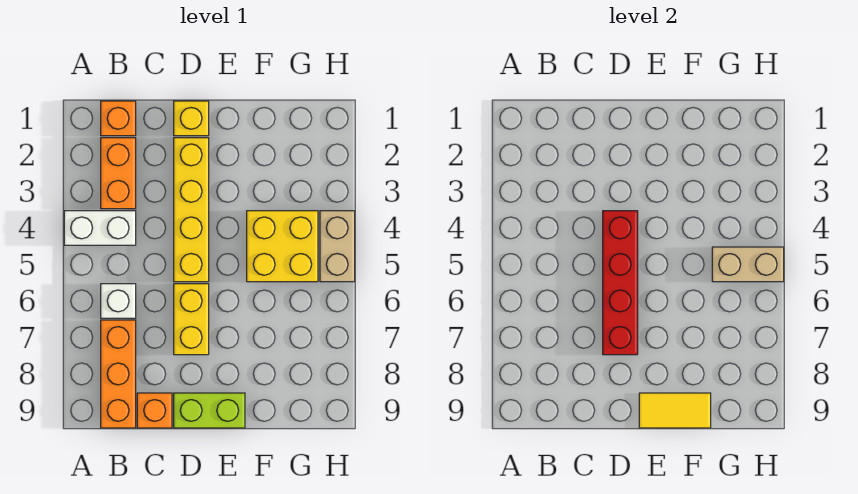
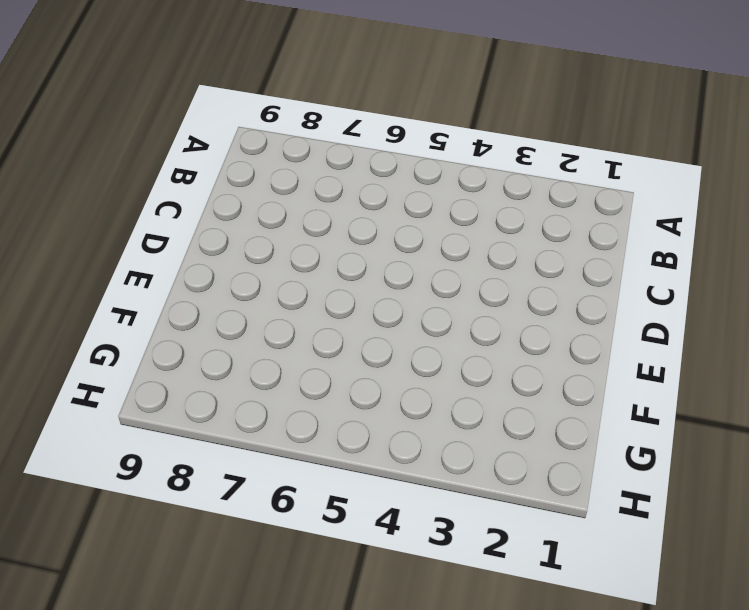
none -> white 1x2 brick [64,211,136,245]
none -> orange 1x1 brick [101,101,136,136]
none -> orange 1x2 brick [101,138,136,209]

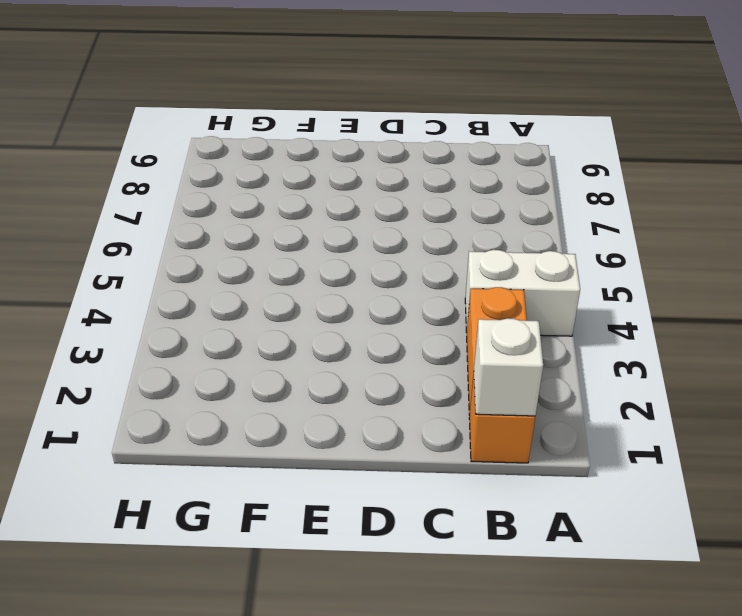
white 1x1 brick [474,318,543,416] -> white 1x1 brick moved to [101,284,136,318]
none -> orange 1x3 brick [101,320,136,428]
none -> orange 1x1 brick [137,393,172,428]
none -> yellow 1x1 brick [174,101,209,136]

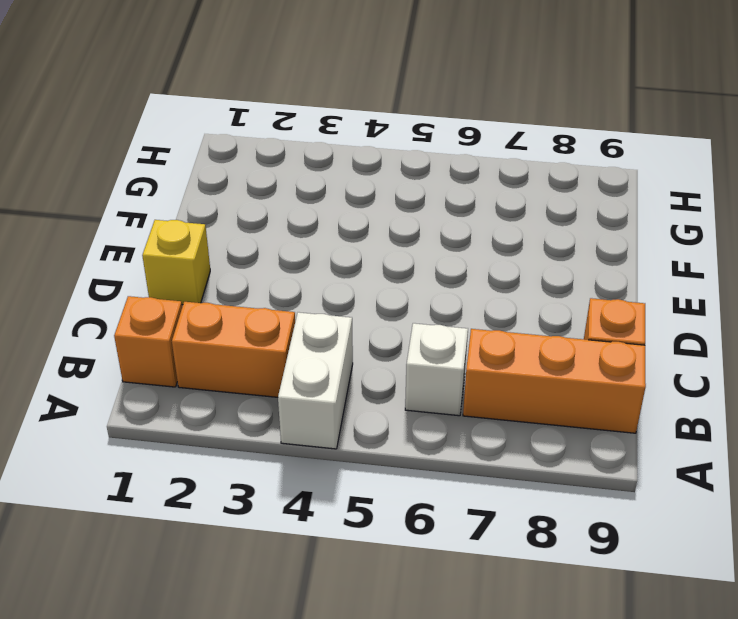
none -> yellow 1x4 brick [174,138,209,282]
none -> yellow 1x2 brick [174,284,209,355]
none -> lime 1x2 brick [174,393,245,428]

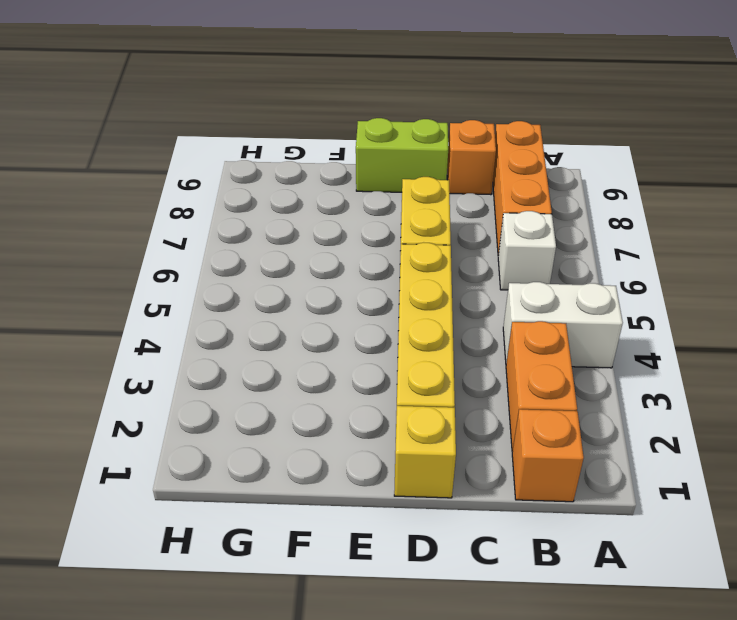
none -> yellow 2x2 brick [247,211,318,282]
none -> tan 1x2 brick [320,211,355,282]
none -> red 1x4 brick [603,211,638,355]

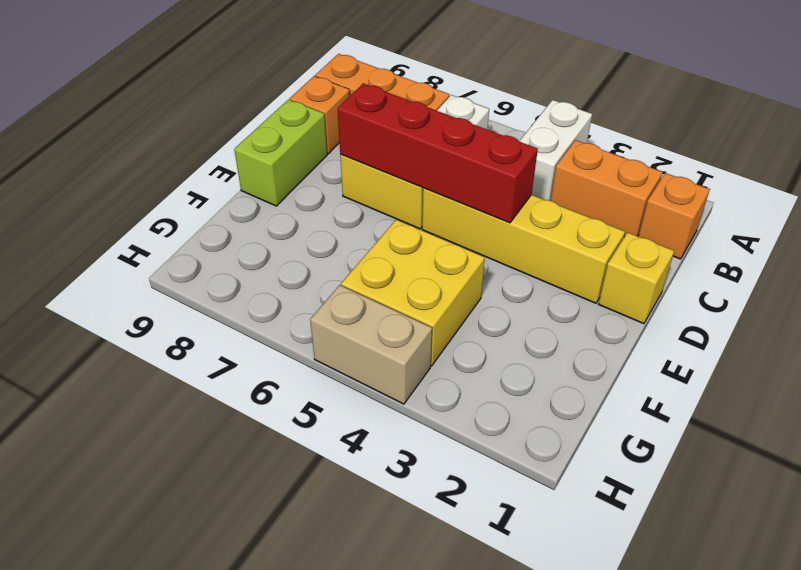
none -> yellow 1x2 tile [639,393,711,428]
none -> tan 1x2 brick [712,247,784,282]

